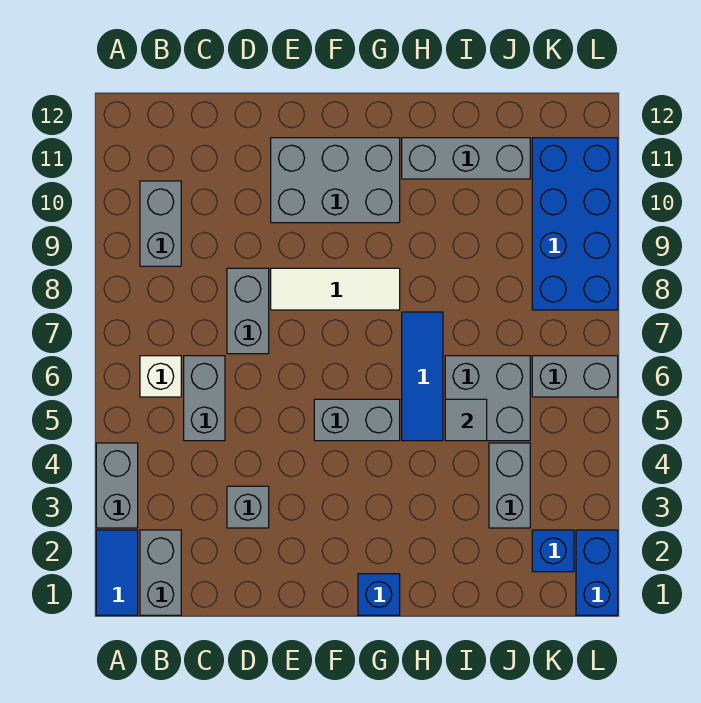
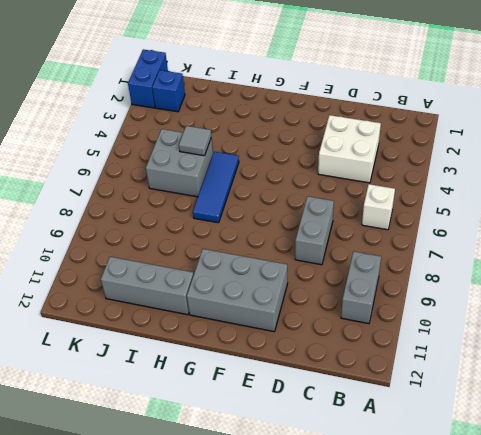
white 2x2 brick [318,115,381,183] -> grey 1x1 brick [227,486,269,528]
none -> blue 1x2 tile [96,530,138,615]
none -> grey 1x2 brick [96,443,138,528]
none -> grey 1x2 brick [140,530,181,615]

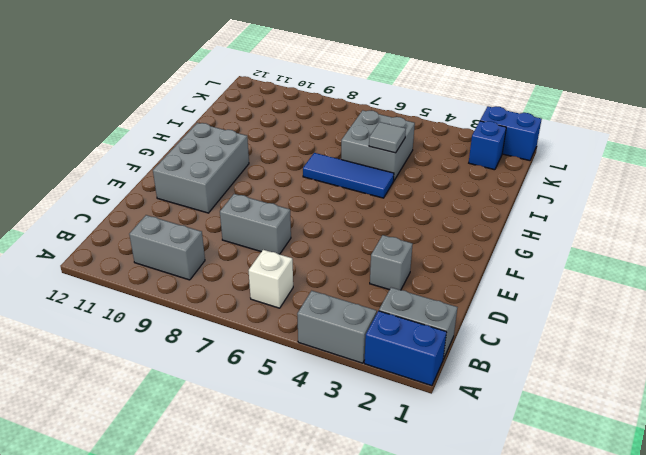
blue 1x2 brick [364,311,446,386] -> blue 1x2 tile [96,530,138,615]
none -> grey 1x2 brick [184,356,225,441]
none -> white 1x3 tile [271,268,400,310]
none -> grey 1x2 brick [314,399,400,441]

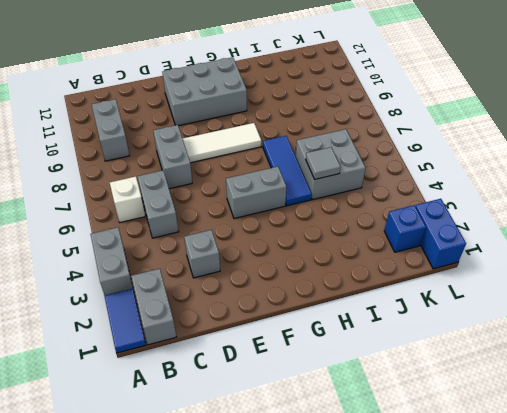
none -> blue 1x1 brick [358,574,400,615]
none -> grey 1x3 brick [402,138,530,179]
none -> grey 1x2 brick [489,443,530,528]

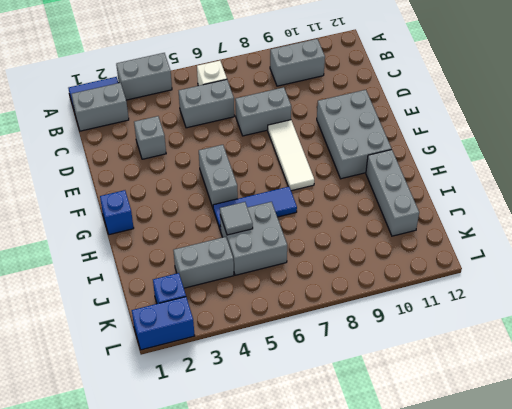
none -> grey 1x2 brick [532,356,618,397]
none -> blue 2x4 brick [532,138,618,310]

